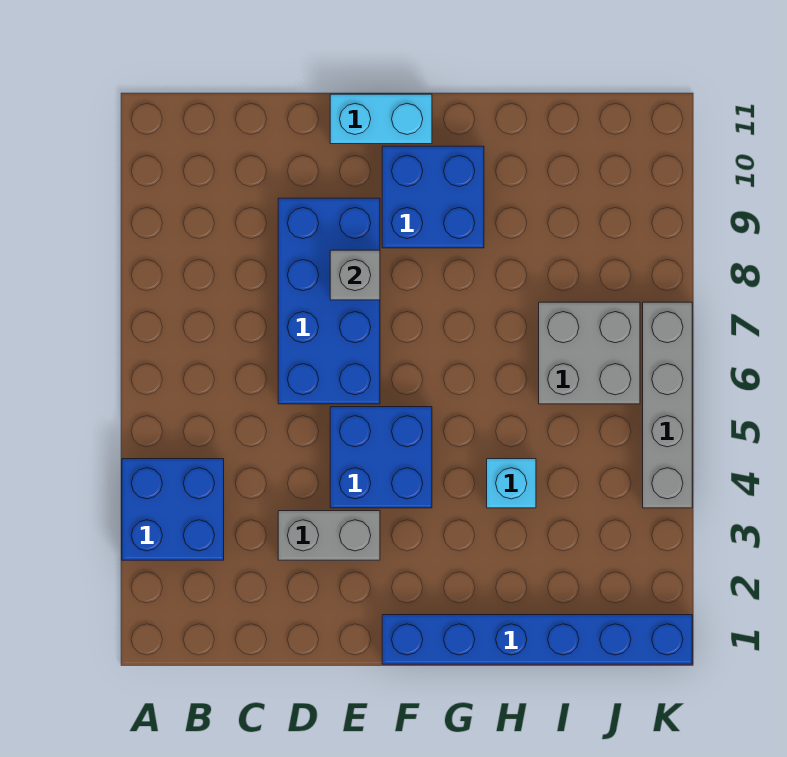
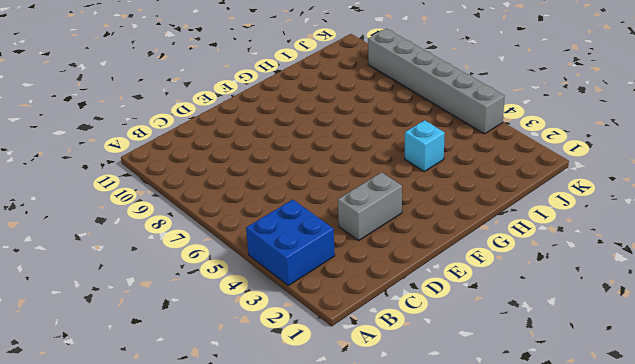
grey 1x6 brick [368,29,505,134] -> grey 1x4 brick [643,302,692,508]
none -> blue 2x4 brick [278,198,380,404]
none -> blue 2x2 brick [330,407,432,508]

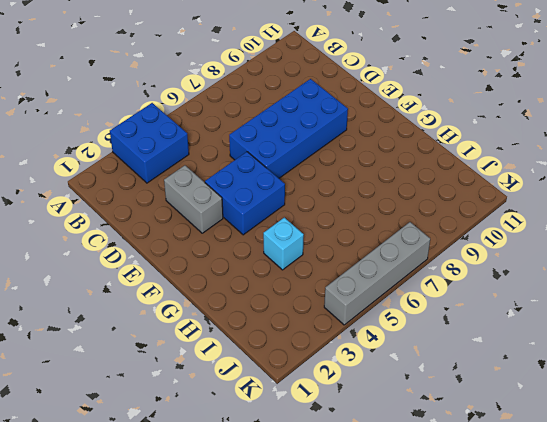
none -> cyan 1x2 brick [330,94,432,144]
none -> blue 1x6 brick [382,615,692,664]

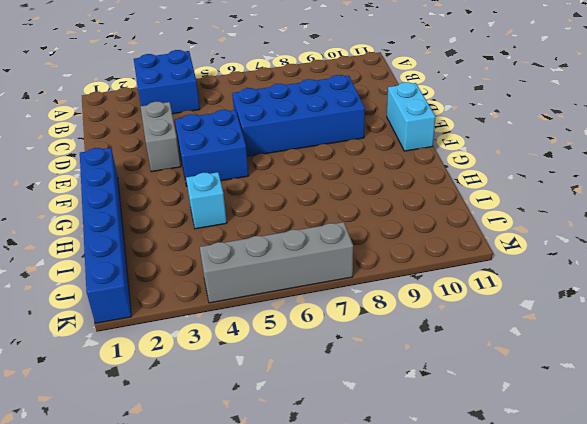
none -> blue 2x2 brick [382,146,484,248]
none -> grey 2x2 brick [539,302,640,404]

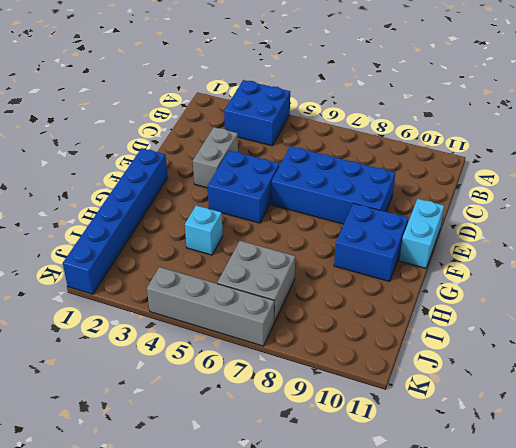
none -> grey 1x1 brick [330,250,380,300]

